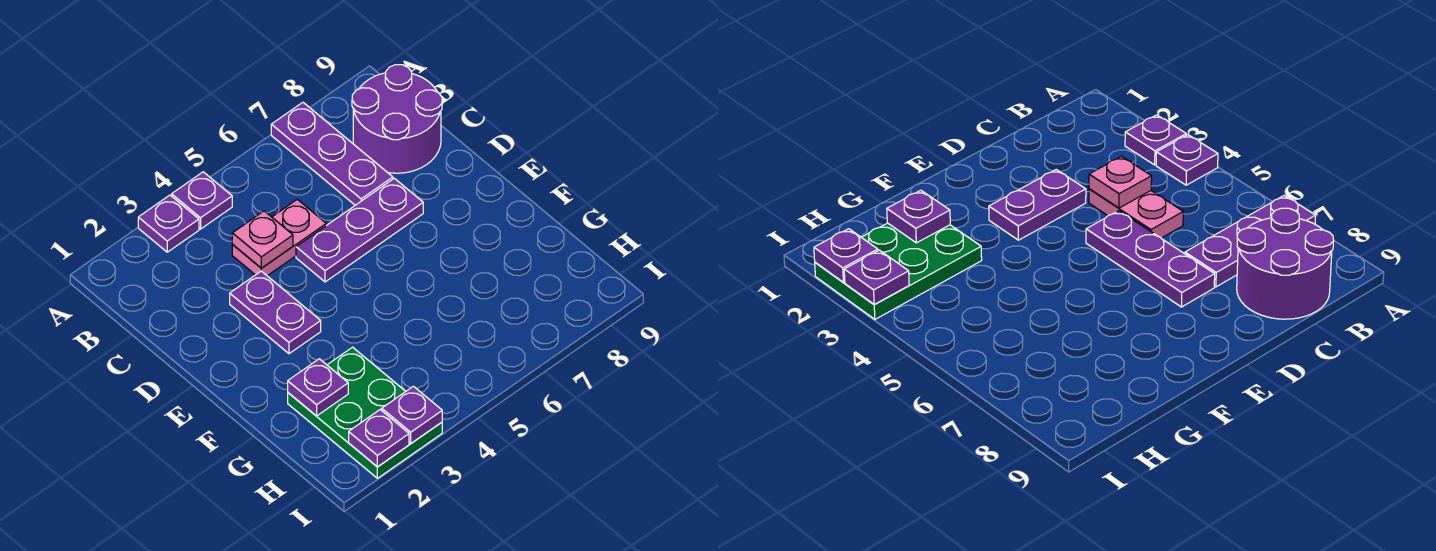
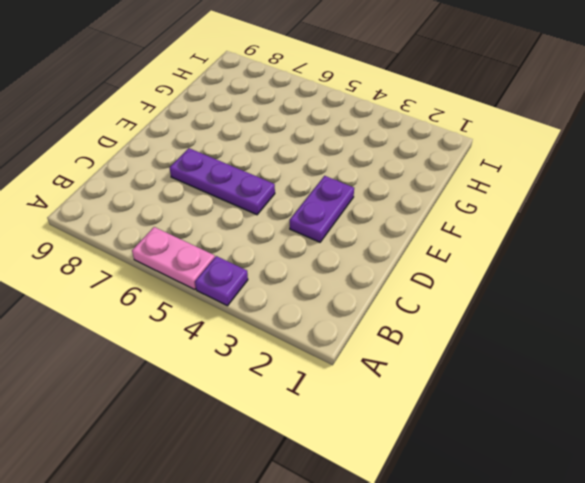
pink 1x2 plate [132,227,215,290] -> pink 1x2 plate moved to [232,199,326,276]
none -> purple 1x1 plate [138,195,199,252]
none -> purple 1x3 plate [271,102,393,205]
none -> purple 2x2 round brick [352,65,442,173]

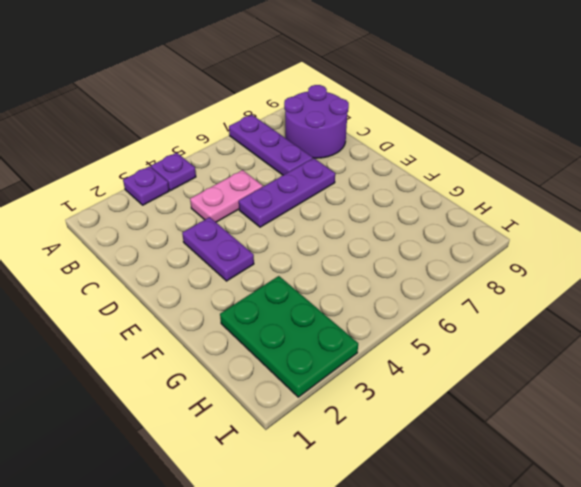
none -> pink 1x1 plate [232,211,293,268]
none -> purple 1x1 plate [288,359,348,416]
none -> purple 1x1 plate [349,410,409,467]

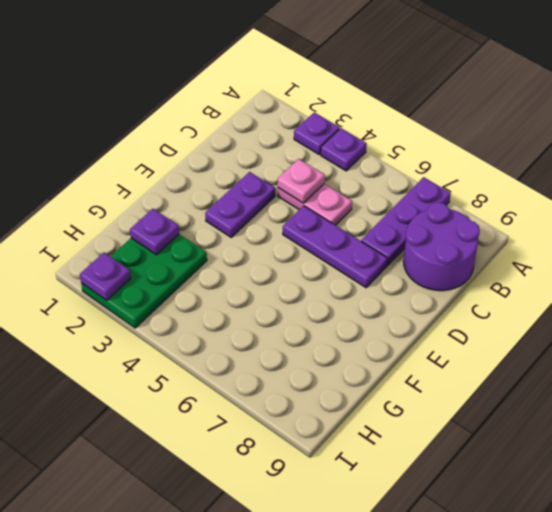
none -> purple 1x1 plate [382,386,442,443]

